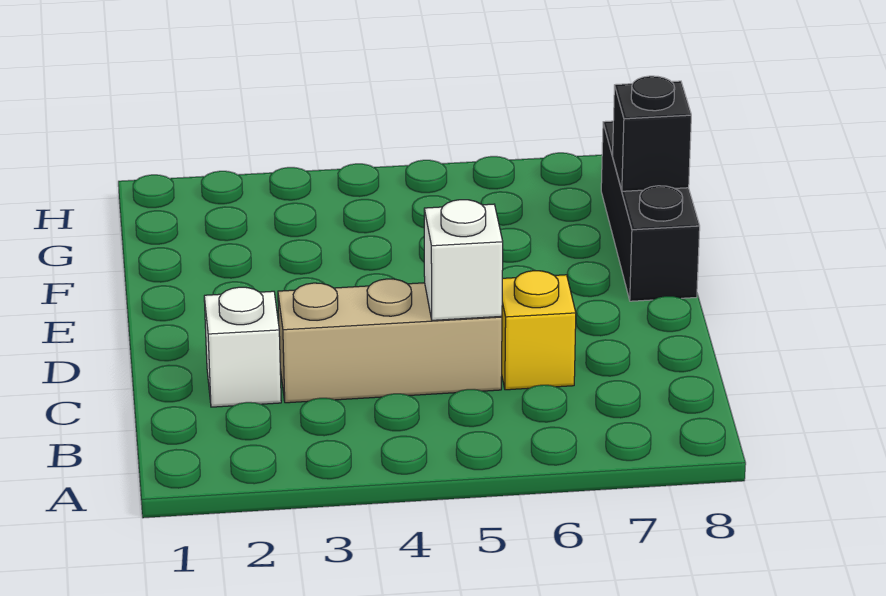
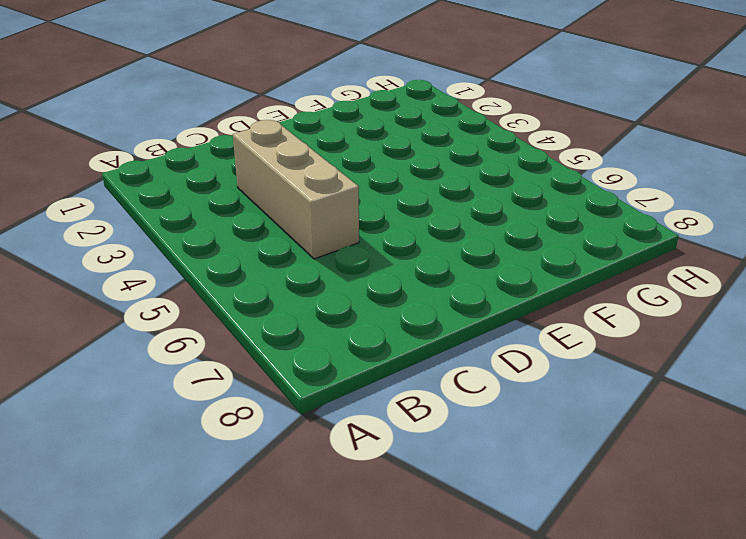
none -> white 1x1 brick [204,287,281,407]
none -> yellow 1x1 brick [502,271,576,390]

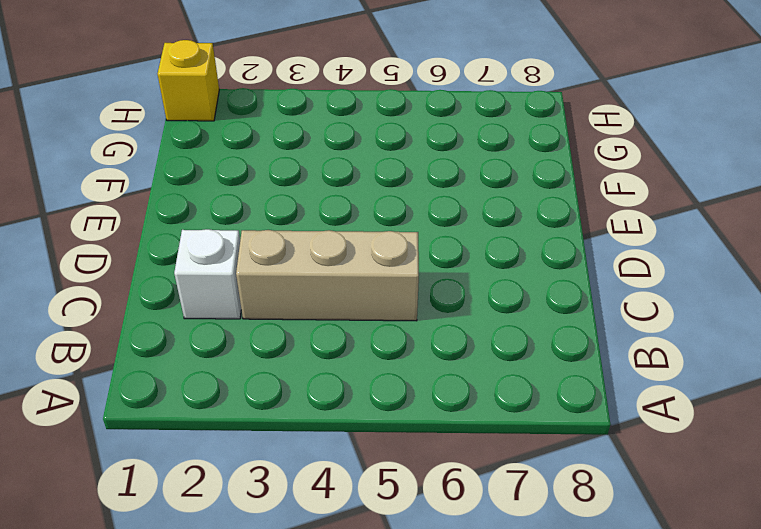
yellow 1x1 brick [158,40,219,121] -> yellow 1x1 brick moved to [502,271,576,390]
none -> black 1x3 brick [601,121,700,301]
none -> white 1x1 brick [424,200,503,320]

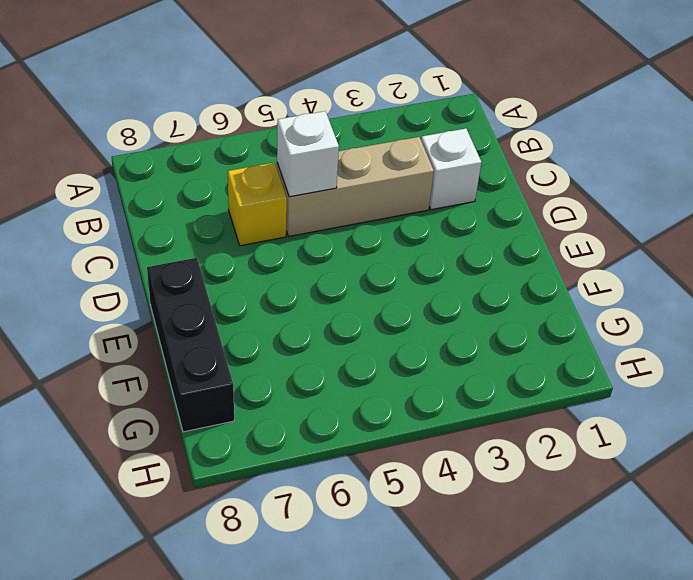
none -> black 1x1 brick [613,76,691,191]

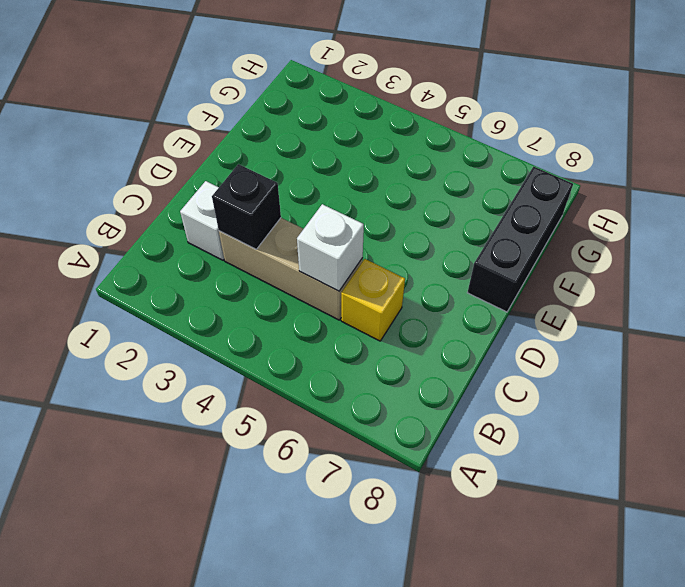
black 1x1 brick [212,164,281,249] -> black 1x1 brick moved to [613,76,691,191]

